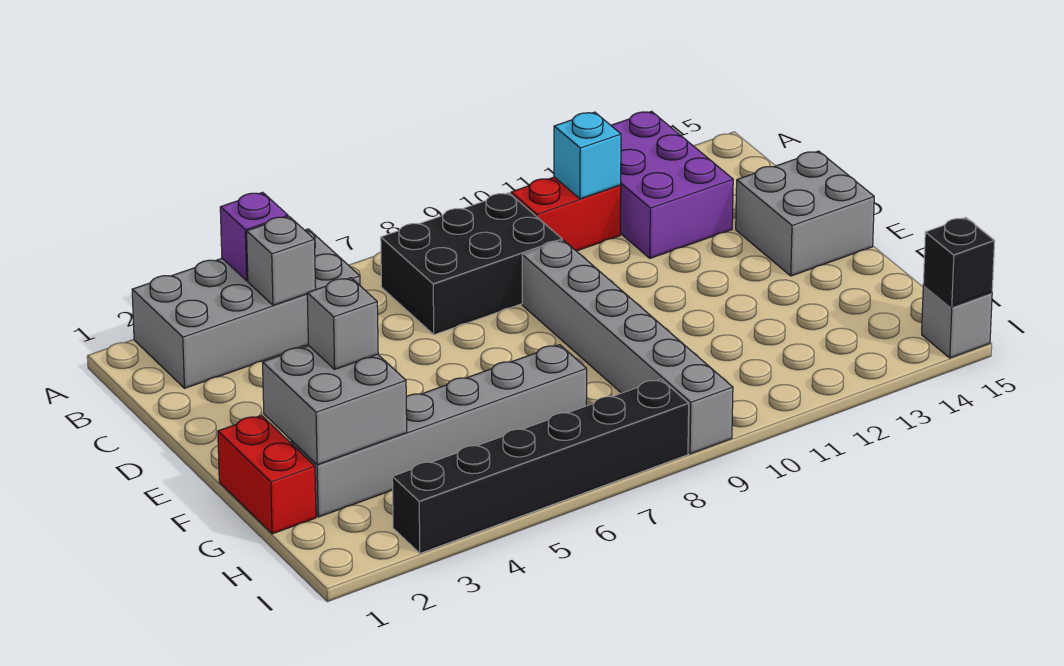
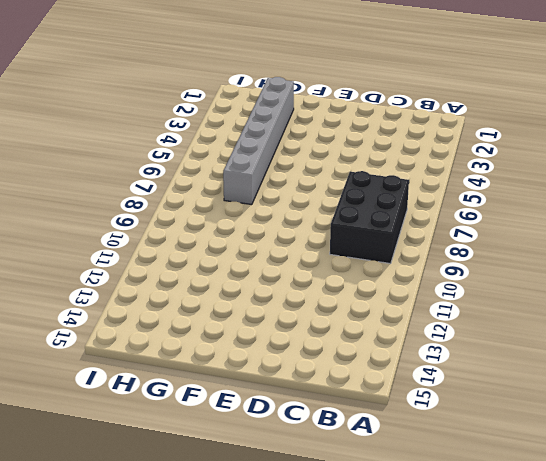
none -> grey 2x4 brick [132,229,360,388]
none -> purple 2x3 brick [611,111,733,258]
none -> red 1x2 brick [511,177,621,251]

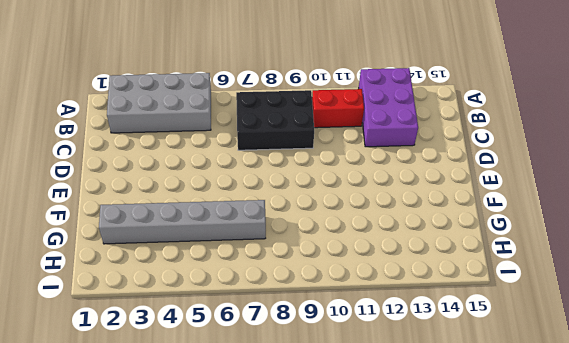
none -> grey 1x6 brick [522,240,733,454]
none -> grey 2x2 brick [736,151,874,276]
none -> red 1x2 brick [218,415,316,534]

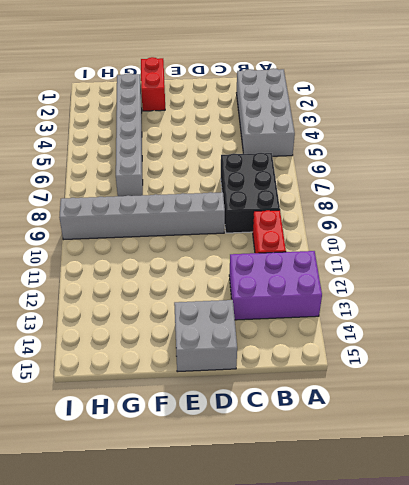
red 1x2 brick [141,57,165,111] -> red 1x2 brick turned to [218,415,316,534]
none -> black 1x6 brick [392,379,689,553]
none -> grey 1x1 brick [922,284,992,358]
none -> purple 1x1 brick [220,192,288,281]

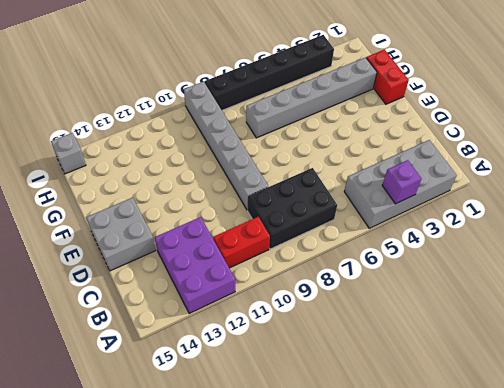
none -> grey 1x1 brick [247,217,316,305]
none -> cyan 1x1 brick [554,112,621,199]
none -> grey 2x2 brick [263,346,407,465]

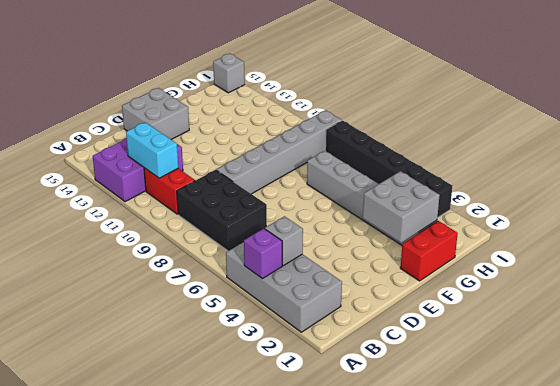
cyan 1x2 brick [126,122,178,178] -> cyan 1x1 brick [554,112,621,199]
none -> black 1x1 brick [923,218,995,306]
none -> grey 1x1 brick [307,278,378,369]

